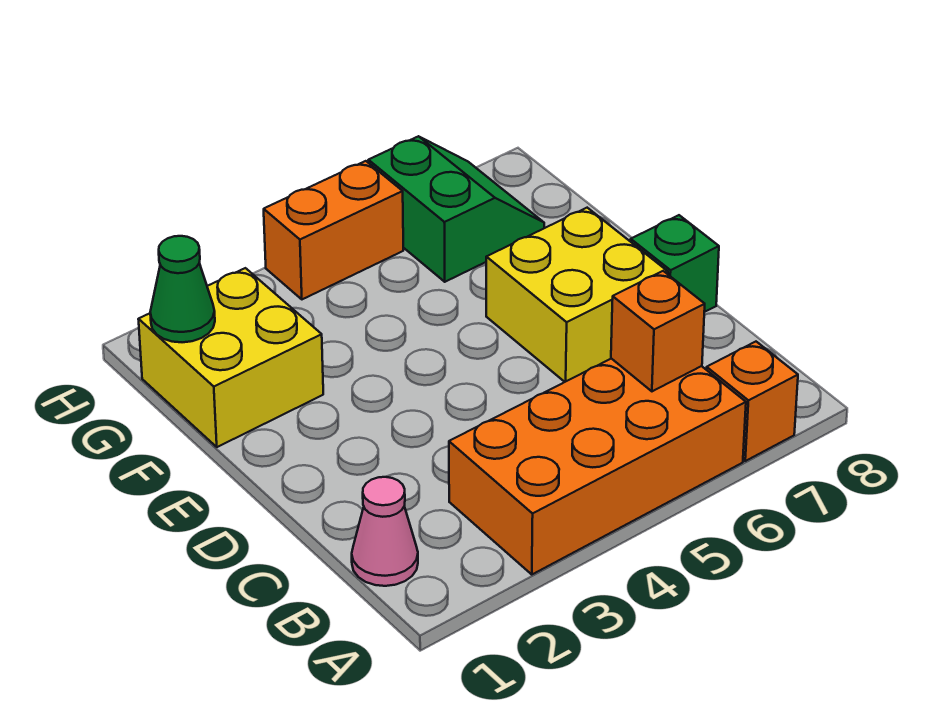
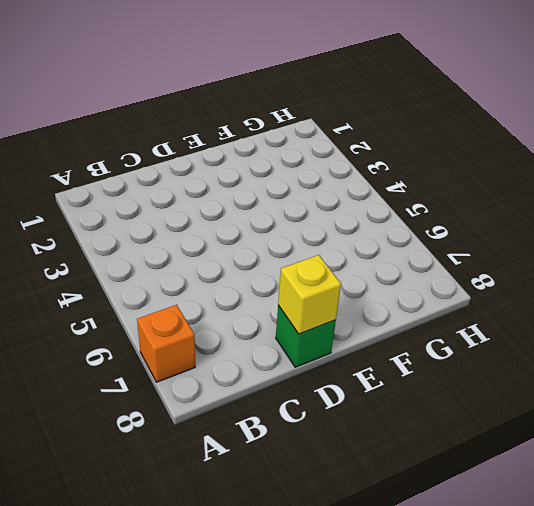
yellow 1x1 brick [278,255,341,334] -> none
none -> orange 2x4 brick [449,359,746,575]
none -> pink 1x1 cone [352,477,418,586]

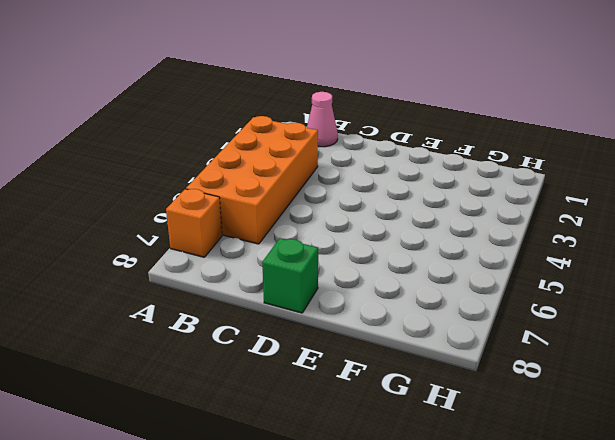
none -> yellow 2x2 brick [486,208,668,382]
none -> yellow 2x2 brick [138,268,323,447]

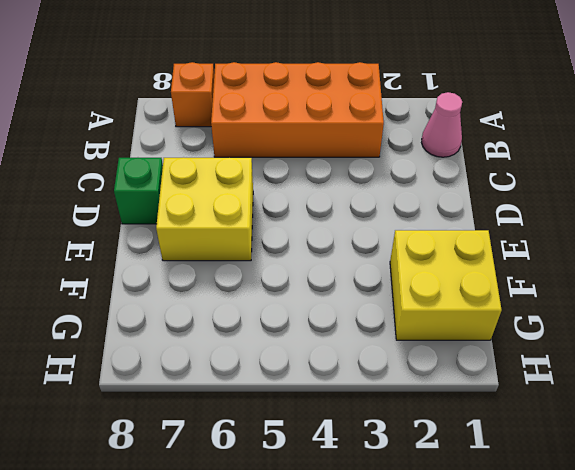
none -> green 2x2 slope [368,136,544,282]
none -> orange 1x2 brick [264,161,403,299]

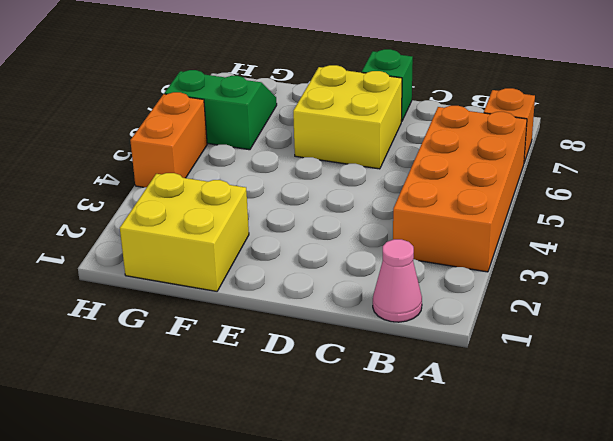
none -> orange 1x1 brick [611,271,705,391]
none -> green 1x1 cone [150,236,215,342]

